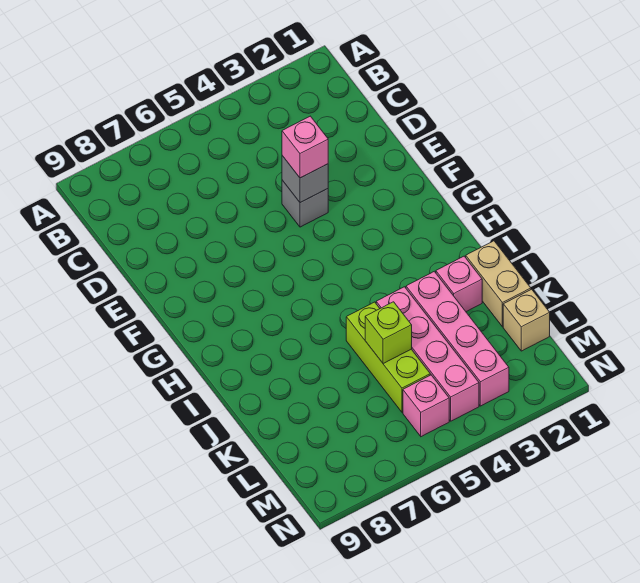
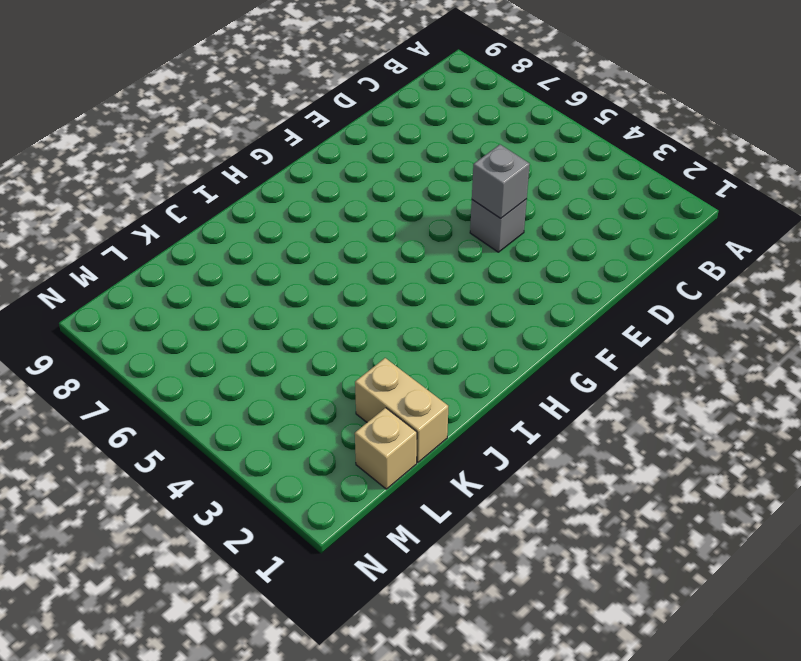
tan 1x2 brick [355,358,448,462] -> tan 1x2 brick turned to [466,241,531,327]
none -> pink 1x1 brick [436,256,482,312]
none -> pink 1x4 brick [406,271,509,406]

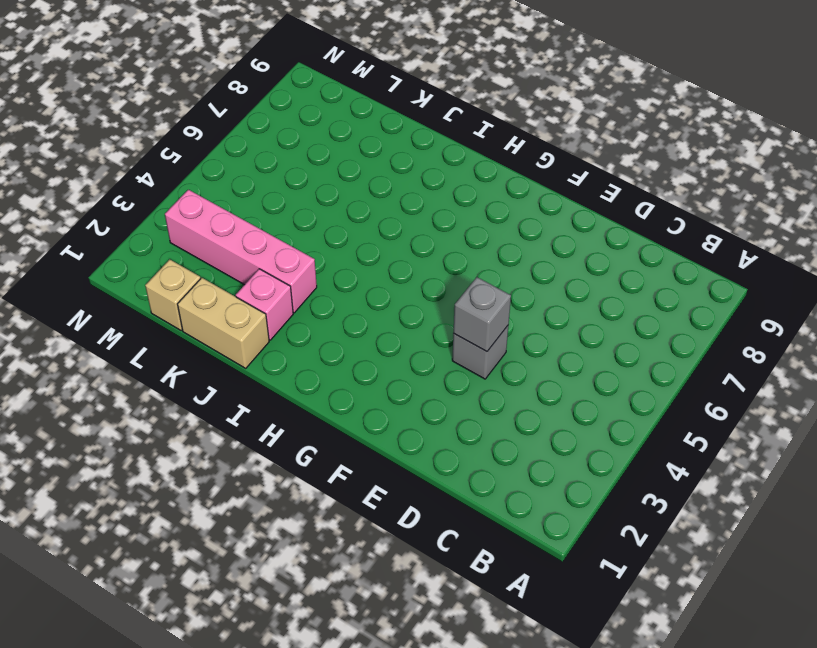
none -> pink 1x4 brick [376,287,479,421]
none -> lime 1x3 brick [346,302,430,412]

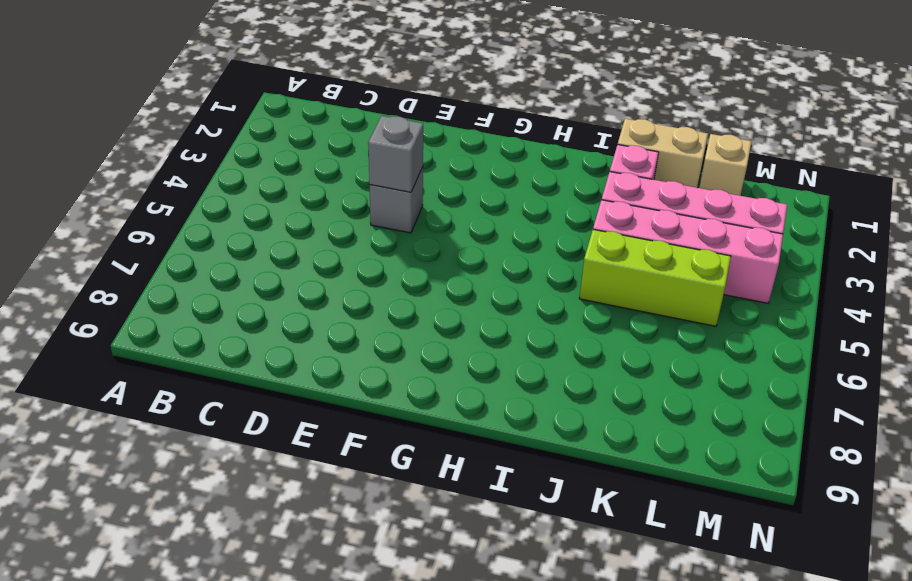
none -> pink 1x1 brick [403,375,449,437]
none -> lime 1x1 brick [365,302,412,364]

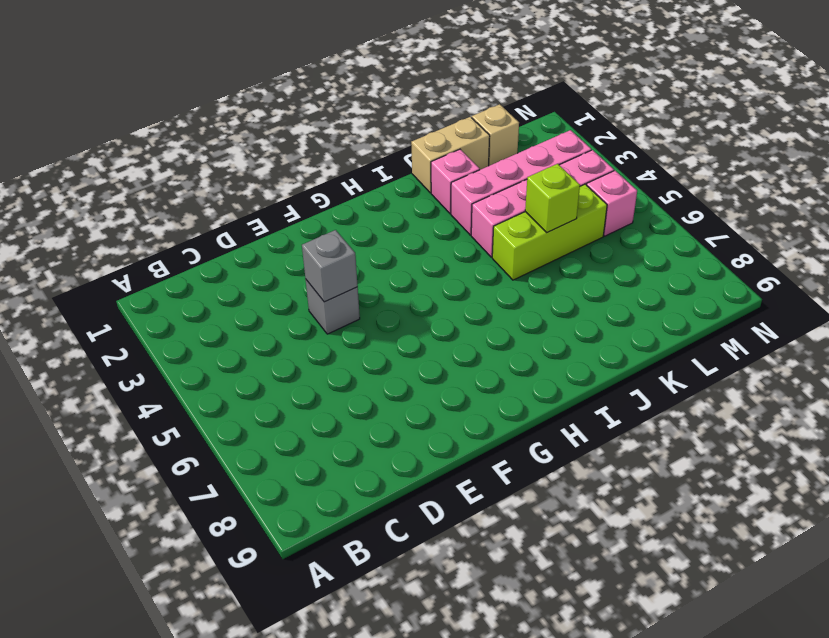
none -> pink 1x1 brick [282,116,328,178]

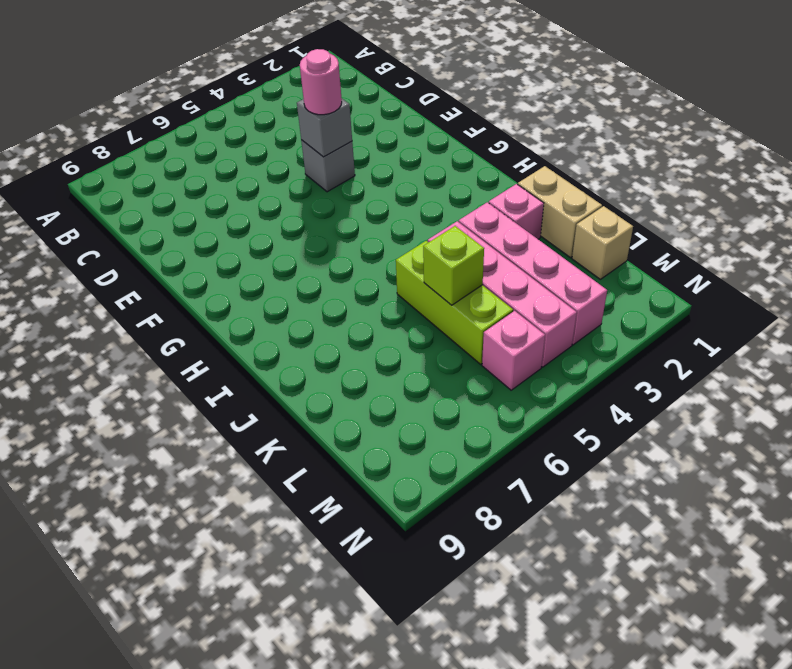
pink 1x1 round brick [300,49,342,115] -> pink 1x1 brick [282,116,328,178]

